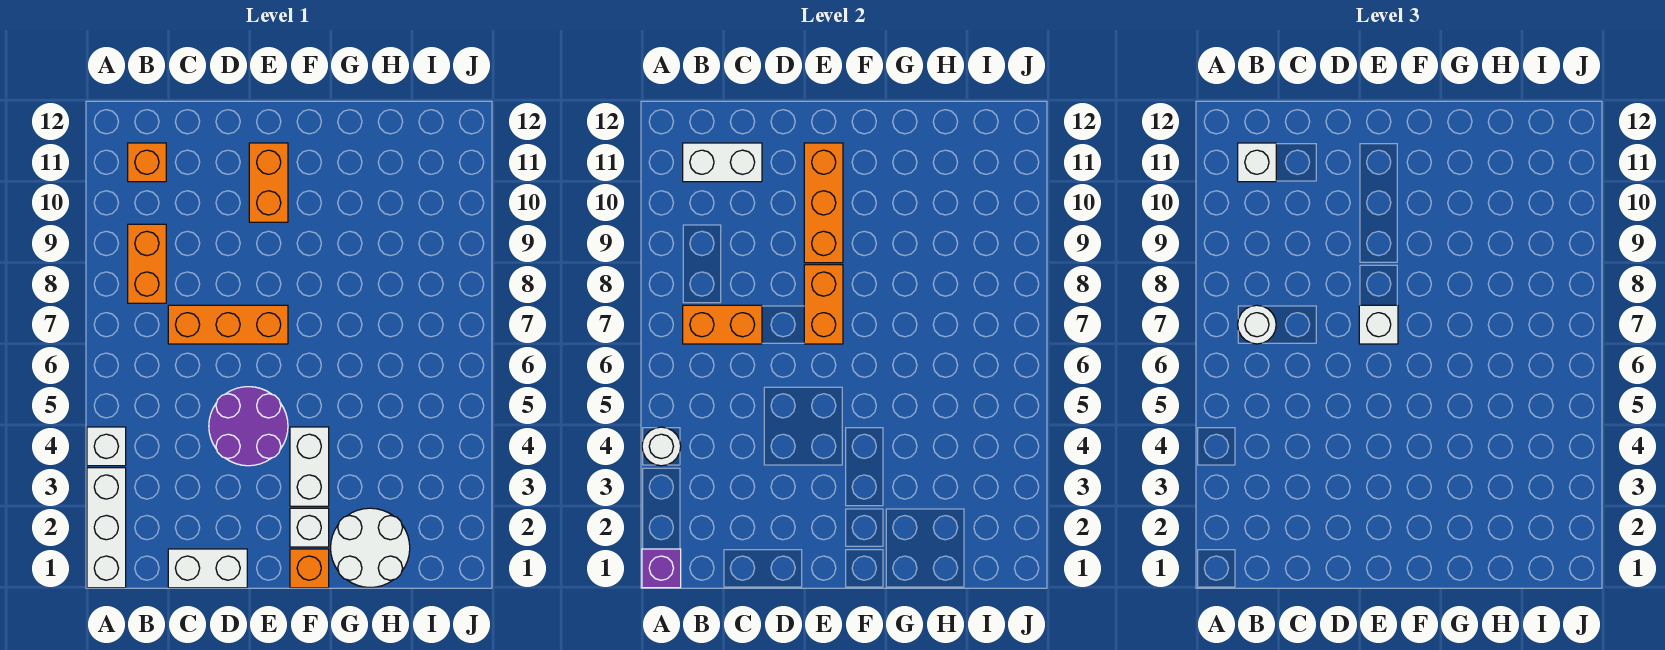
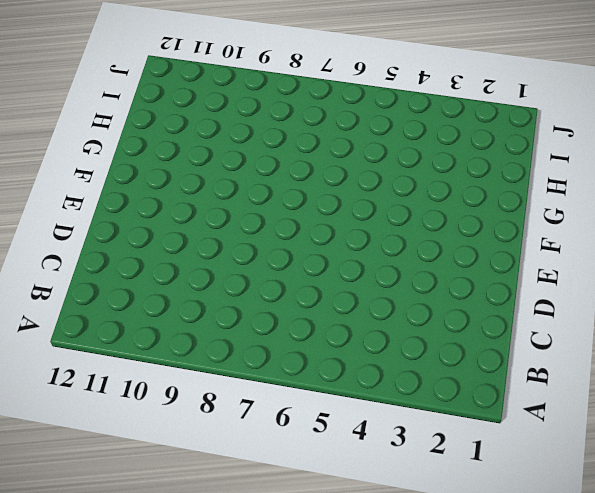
none -> white 1x3 brick [87,468,126,588]
none -> white 1x1 brick [87,427,126,466]
none -> orange 1x2 brick [128,224,166,303]

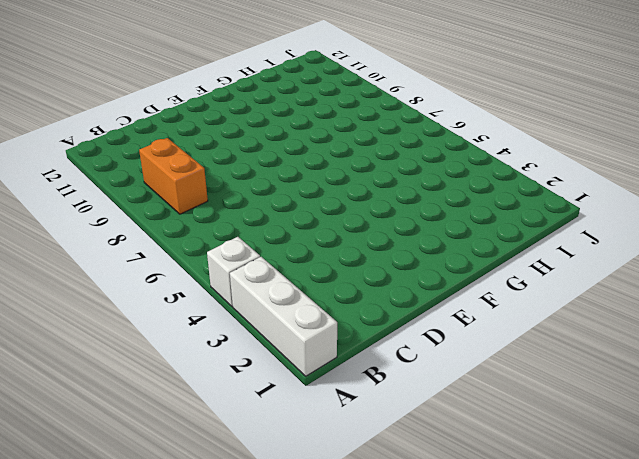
none -> orange 1x1 brick [128,143,166,182]
none -> white 1x2 brick [168,549,247,588]
none -> orange 1x3 brick [168,305,288,344]

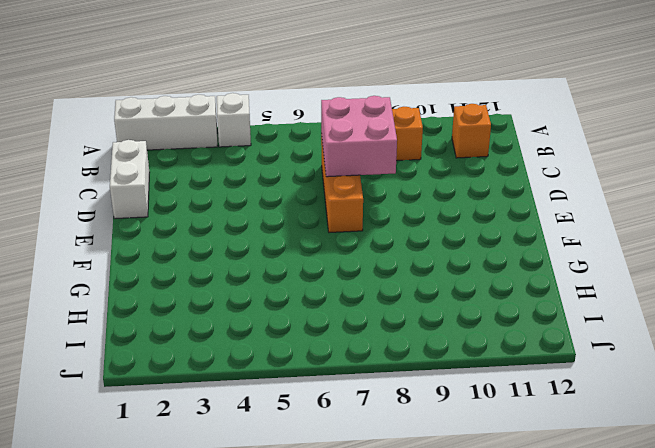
pink 2x2 brick [321,96,397,177] -> orange 1x2 brick [683,305,762,344]
none -> purple 2x2 round brick [209,387,288,466]
none -> orange 1x2 brick [249,143,288,222]
none -> orange 1x1 brick [290,549,329,588]

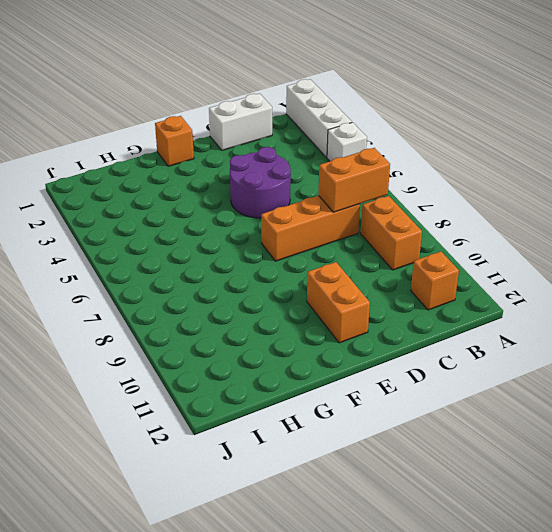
none -> white 1x1 brick [290,508,329,547]
none -> white 1x2 brick [290,427,329,506]
none -> white 2x2 round brick [331,508,410,587]

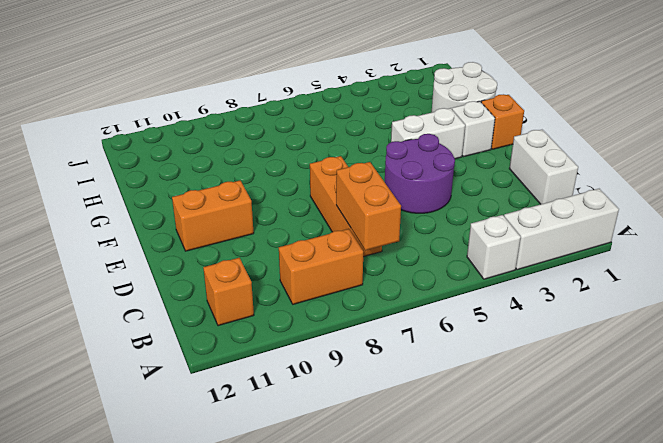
none -> purple 1x1 brick [642,549,681,588]
none -> white 1x1 round brick [642,427,681,466]
none -> white 1x2 brick [683,143,762,182]

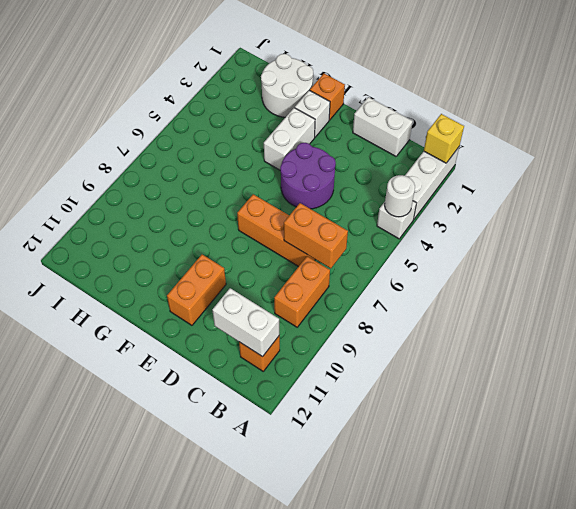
yellow 1x1 brick [424,114,464,163] -> purple 1x1 brick [642,549,681,588]
none -> orange 1x2 brick [804,265,843,344]
none -> orange 1x3 brick [804,143,843,263]
none -> white 1x1 round brick [1238,305,1276,344]

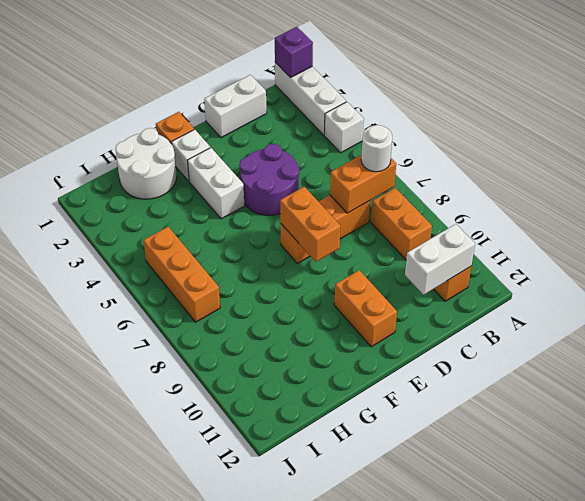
orange 1x3 brick [143,227,220,322] -> orange 1x3 brick moved to [804,143,843,263]
none -> white 1x1 round brick [642,427,681,466]
none -> white 1x1 brick [1238,143,1276,182]
none -> white 1x1 brick [1359,305,1398,344]

